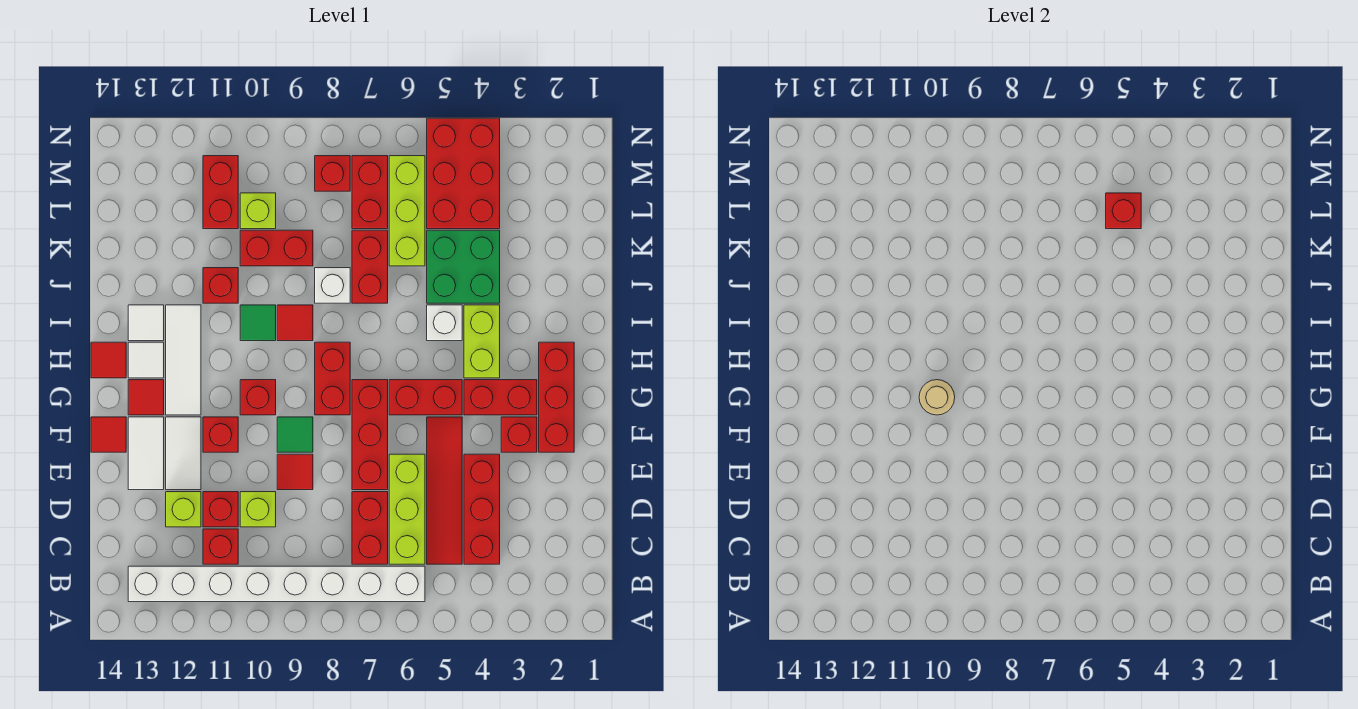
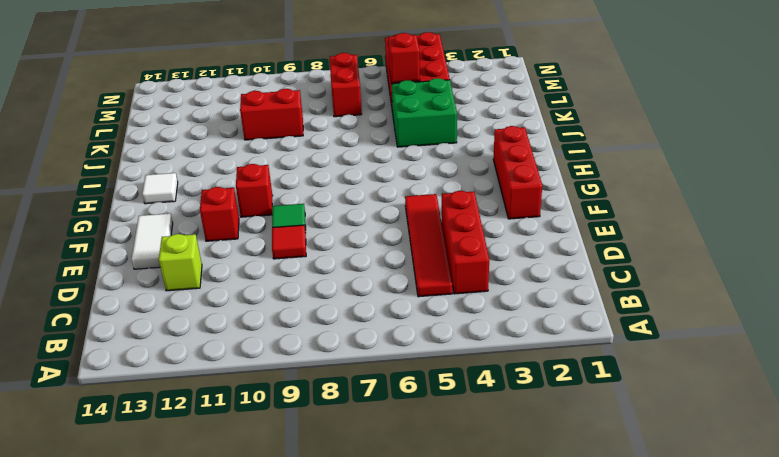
none -> white 1x8 brick [128,566,425,602]
none -> lime 1x3 brick [389,454,425,564]
none -> red 1x2 brick [352,492,388,564]
none -> red 1x1 brick [203,529,238,564]

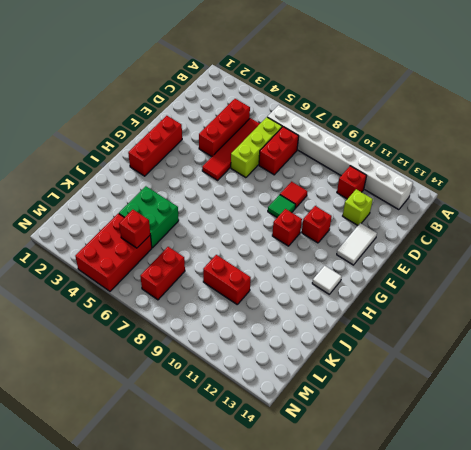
none -> lime 1x1 brick [240,492,276,527]
none -> red 1x1 brick [203,492,238,527]
none -> red 1x3 brick [352,380,388,490]
none -> white 1x2 tile [166,417,201,490]

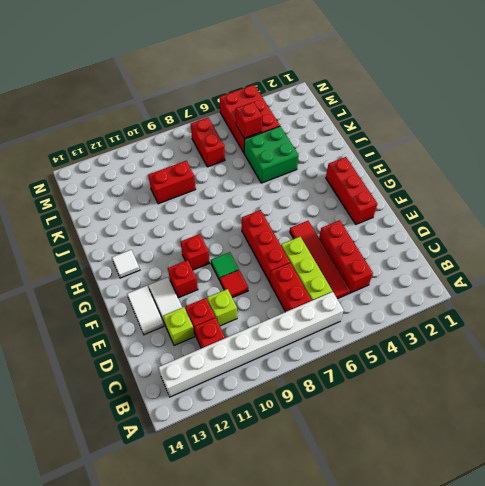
none -> red 1x1 brick [501,417,537,452]
none -> red 1x1 tile [91,417,126,452]
none -> red 1x2 brick [464,380,537,415]
none -> red 1x2 brick [389,380,462,415]

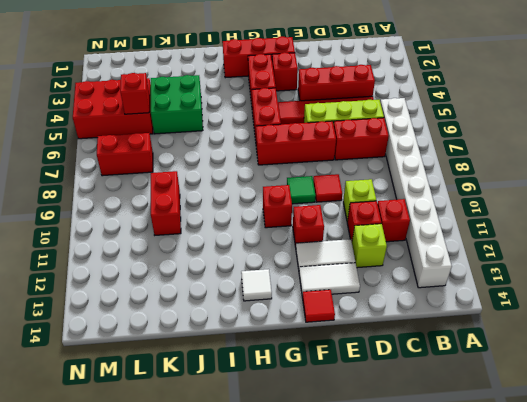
none -> red 1x2 brick [315,342,350,415]
none -> white 1x3 tile [166,305,201,415]
none -> red 1x1 tile [128,380,164,415]
none -> lime 1x2 brick [464,305,500,378]

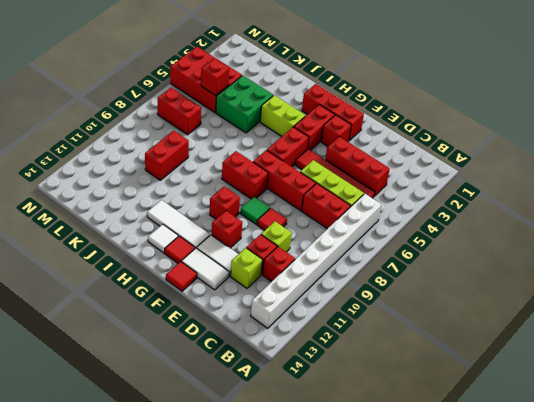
none -> red 1x1 tile [91,342,126,378]
none -> white 1x1 brick [427,305,462,341]
none -> red 1x1 tile [277,305,313,341]
none -> green 1x1 tile [240,305,276,341]

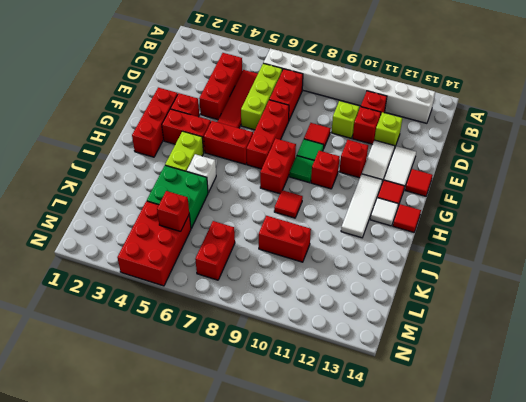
green 1x1 tile [289,156,314,183] -> green 1x1 tile moved to [240,305,276,341]
none -> white 1x1 tile [128,305,164,341]
none -> red 1x2 brick [352,230,388,303]
none -> white 1x1 brick [315,268,350,303]
none -> red 1x1 brick [203,268,238,303]

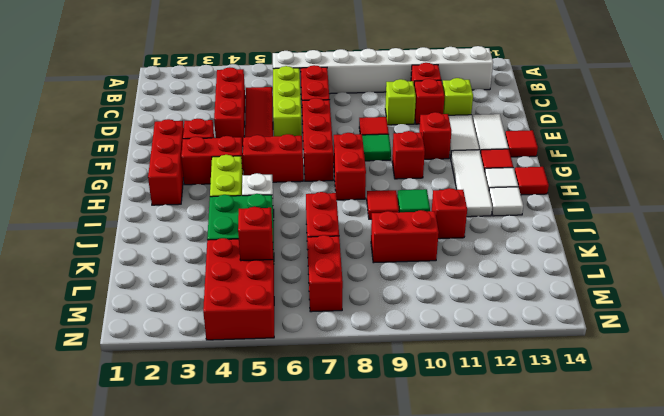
none -> white 1x1 brick [315,268,350,303]
none -> lime 1x3 brick [389,156,425,266]
none -> lime 1x1 brick [240,193,276,229]
none -> red 1x2 brick [203,156,238,229]

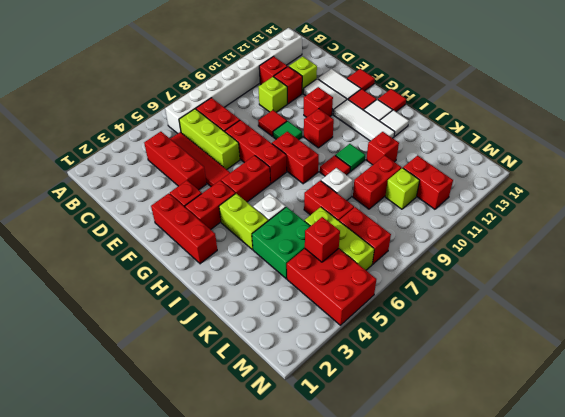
none -> red 1x1 brick [315,156,350,191]
none -> tan 1x1 round brick [919,380,955,415]

